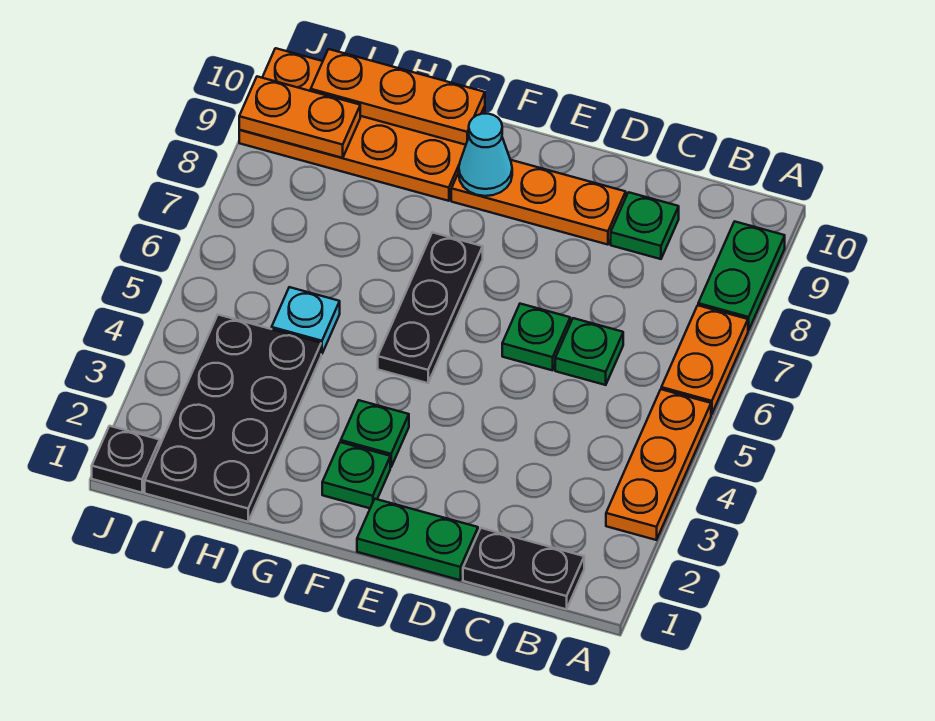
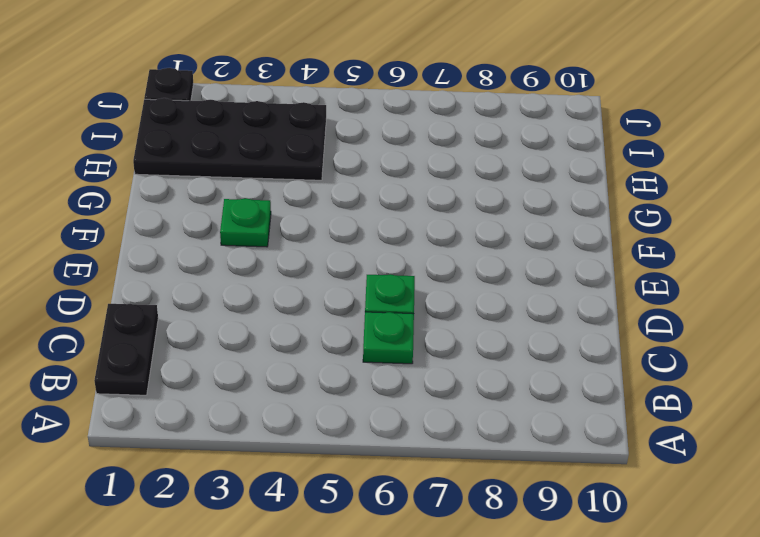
none -> orange 1x3 plate [606,389,711,540]
none -> orange 1x2 plate [661,305,748,414]
none -> green 1x2 plate [698,221,785,330]

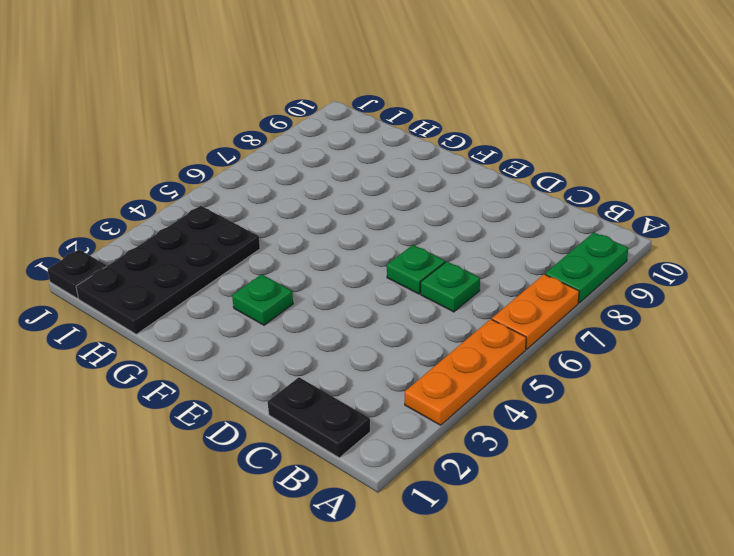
none -> green 1x1 plate [611,192,679,259]
none -> green 1x2 plate [357,499,478,580]
none -> orange 1x3 plate [451,160,626,245]

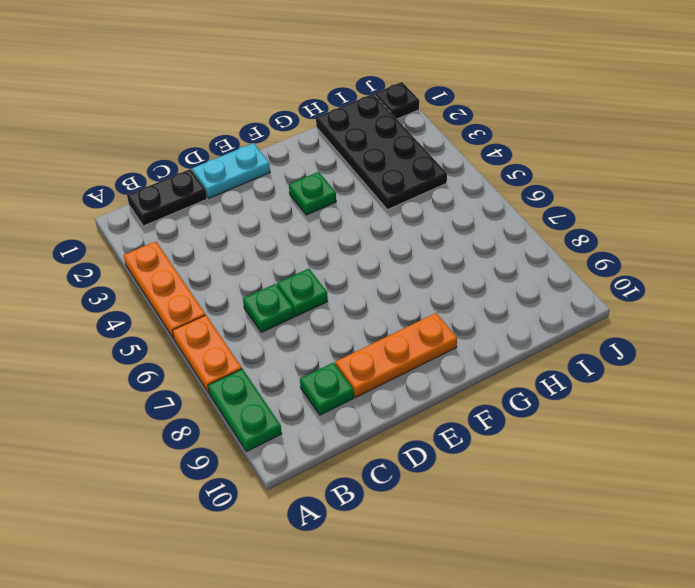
cyan 1x2 plate [192,143,270,198] -> green 1x2 plate [357,499,478,580]
none -> green 1x1 plate [322,442,390,508]
none -> black 1x3 plate [378,232,483,383]
none -> orange 2x4 plate [239,48,485,201]

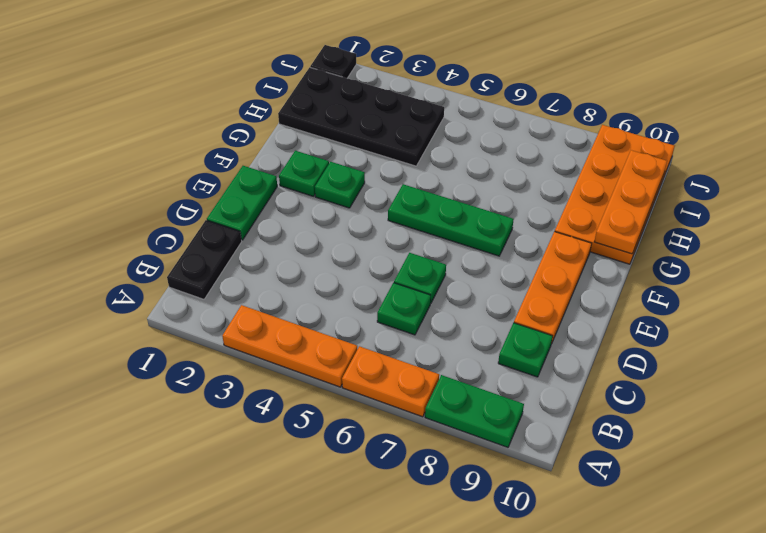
green 1x3 plate [388,184,514,256] -> black 1x3 plate [378,232,483,383]
none -> cyan 1x1 plate [272,287,340,354]
none -> cyan 1x1 cone [459,114,512,196]
none -> orange 1x2 plate [239,76,360,158]

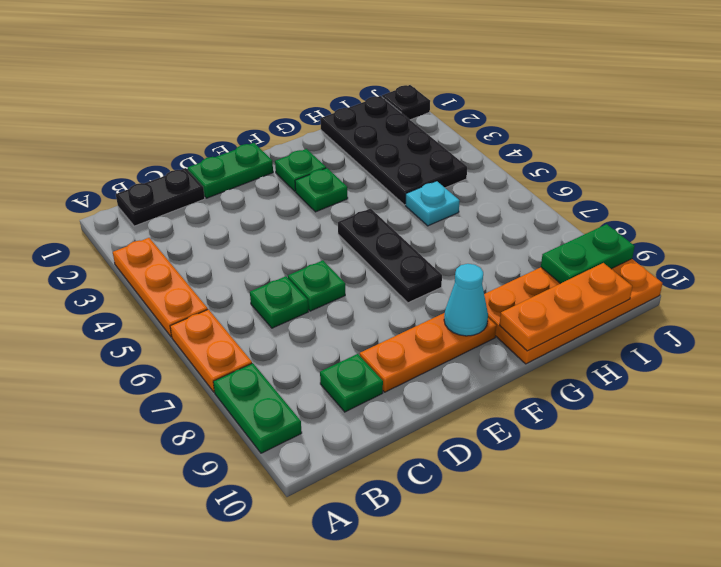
green 1x2 plate [541,224,635,284] -> orange 1x2 plate [239,76,360,158]

